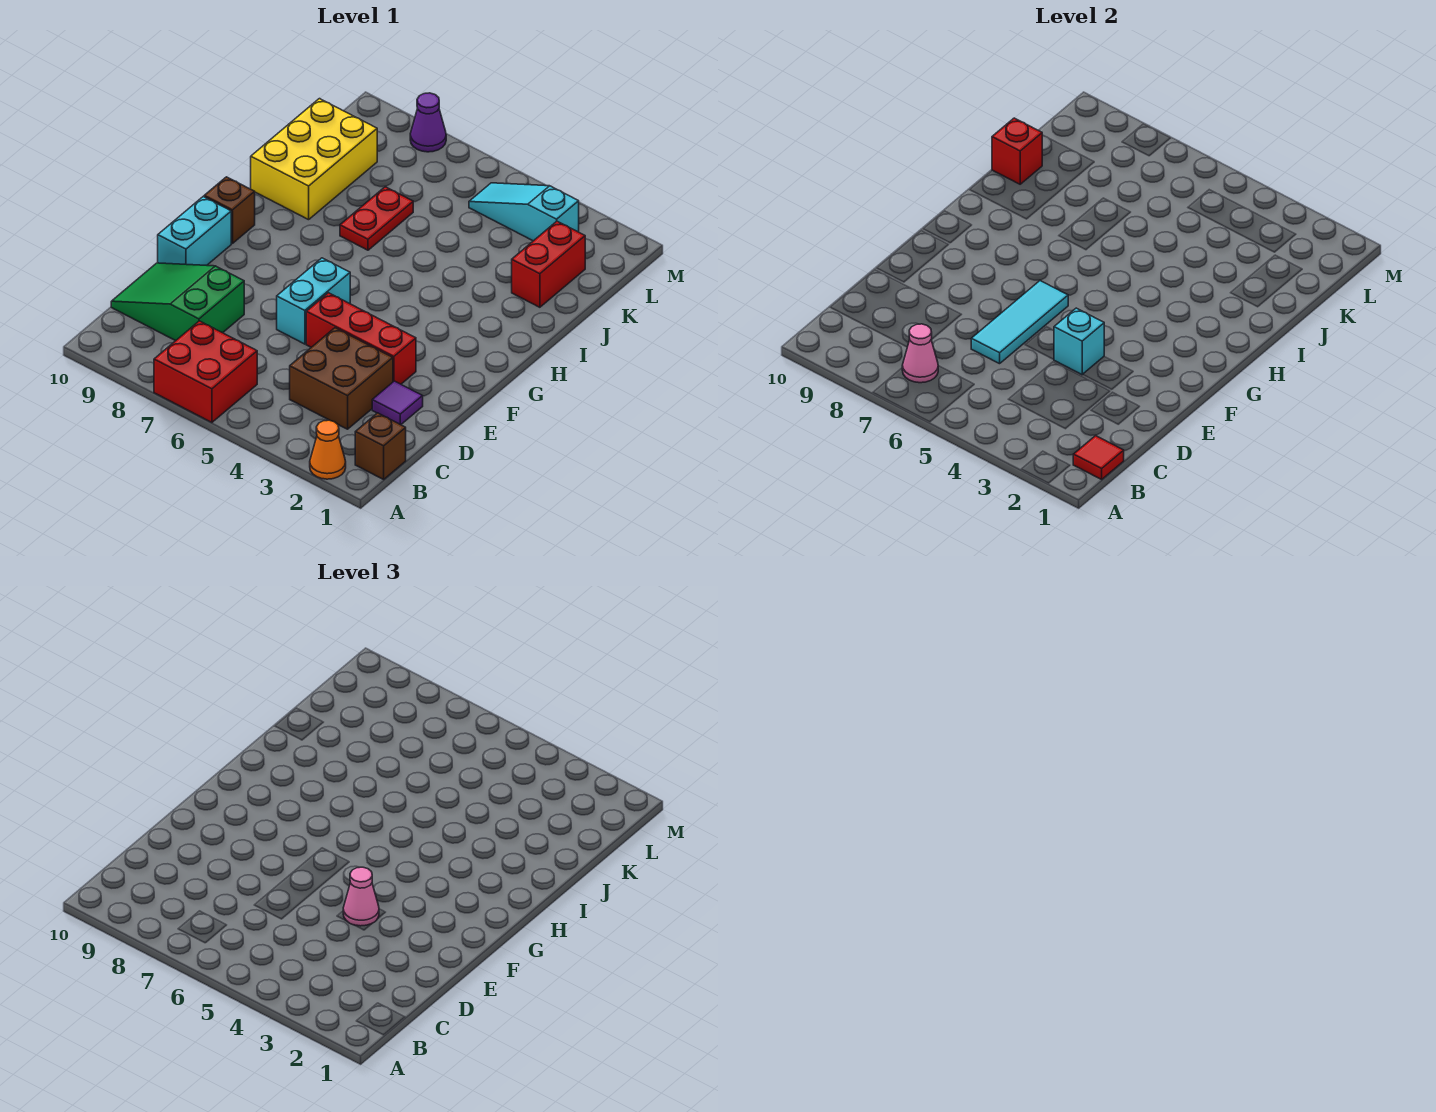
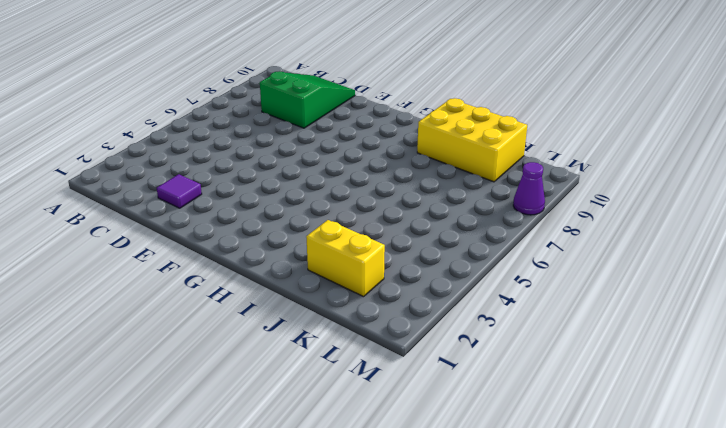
yellow 1x2 brick [306,220,385,297] -> red 1x2 brick [512,221,585,307]
none -> orange 1x1 cone [310,420,346,479]
none -> red 2x2 brick [154,321,257,422]
none -> brown 1x1 brick [355,413,406,479]

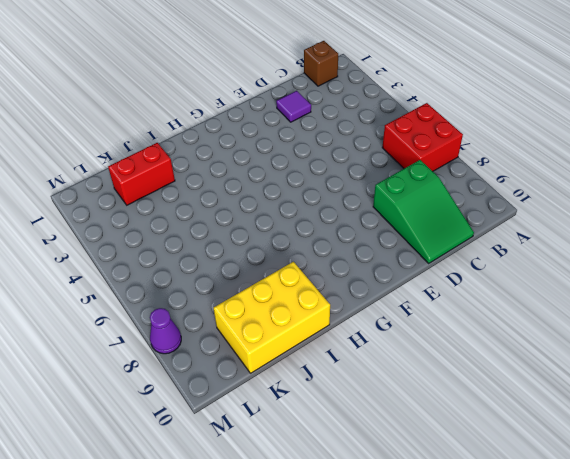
none -> orange 1x1 cone [310,420,346,479]
none -> brown 2x2 brick [290,328,393,429]
none -> red 1x3 brick [306,293,416,384]

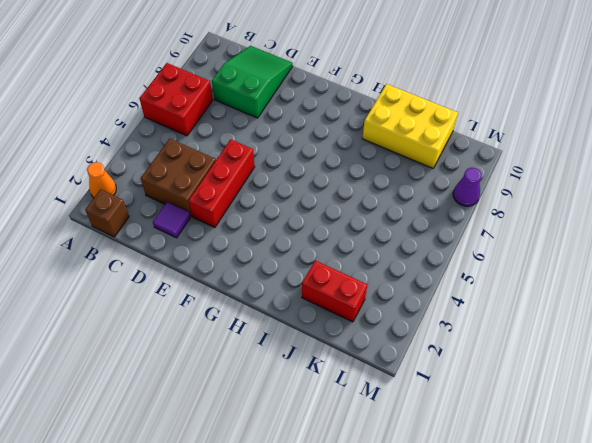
none -> cyan 1x2 brick [277,258,350,344]
none -> cyan 1x2 brick [158,197,231,265]
none -> brown 1x1 brick [204,177,255,244]

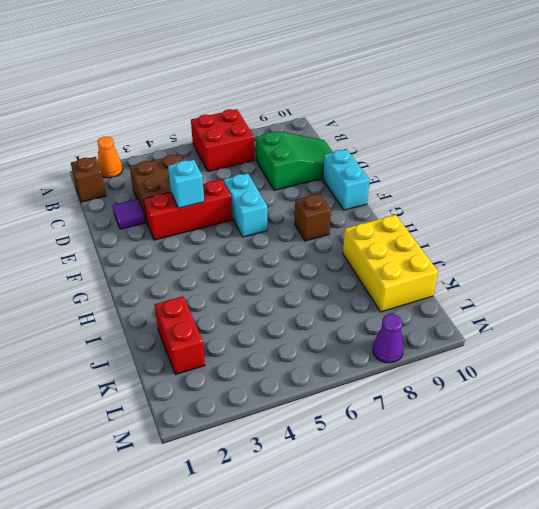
brown 1x1 brick [295,193,331,241] -> brown 1x1 brick moved to [204,177,255,244]
none -> red 1x2 plate [340,187,413,250]
none -> cyan 1x3 slope [469,183,579,241]
none -> red 1x1 tile [1073,436,1124,479]

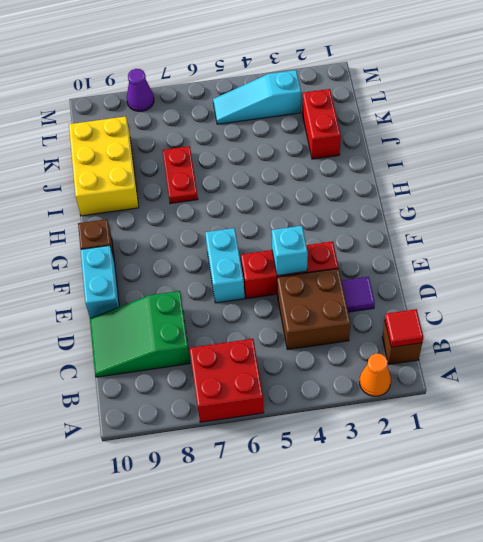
none -> pink 1x1 cone [902,324,938,383]
none -> cyan 1x3 tile [971,281,1068,364]
none -> red 1x1 brick [992,118,1042,184]

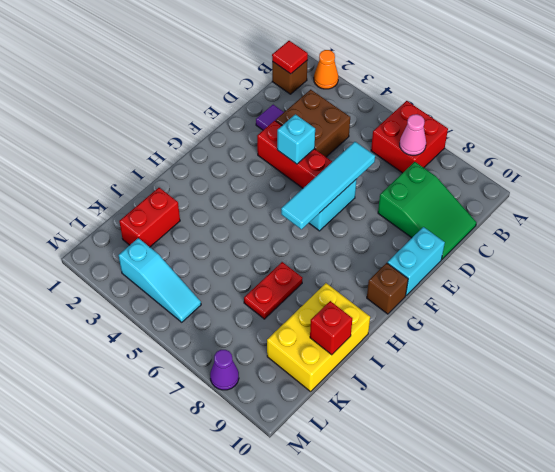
cyan 1x4 tile [281,142,375,229] -> cyan 1x3 tile [971,281,1068,364]
none -> pink 1x1 cone [343,867,379,926]

